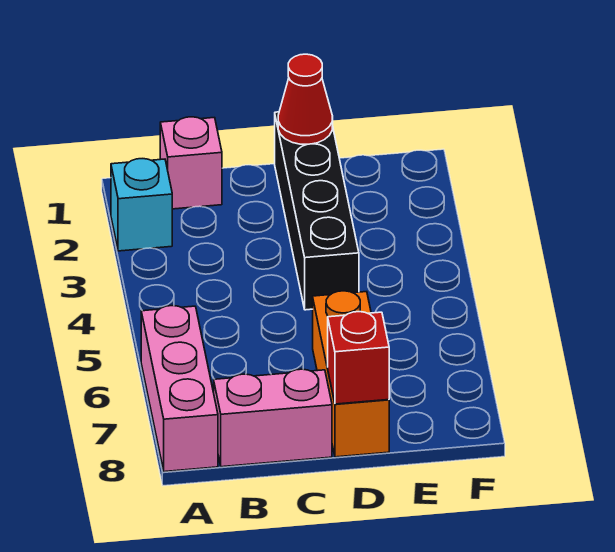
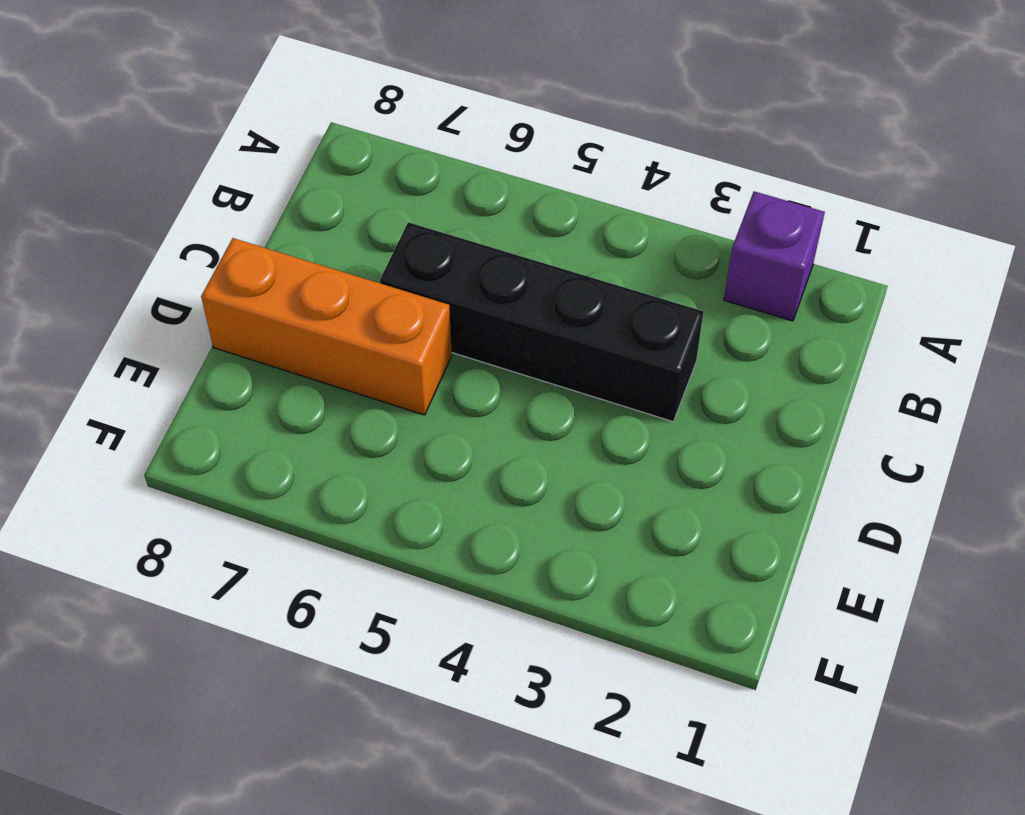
purple 1x1 brick [724,191,825,321] -> cyan 1x1 brick [111,159,172,251]
black 1x4 brick [380,222,704,422] -> black 1x4 brick moved to [275,112,359,310]
none -> pink 1x3 brick [141,306,218,472]
none -> pink 1x1 brick [160,117,222,209]

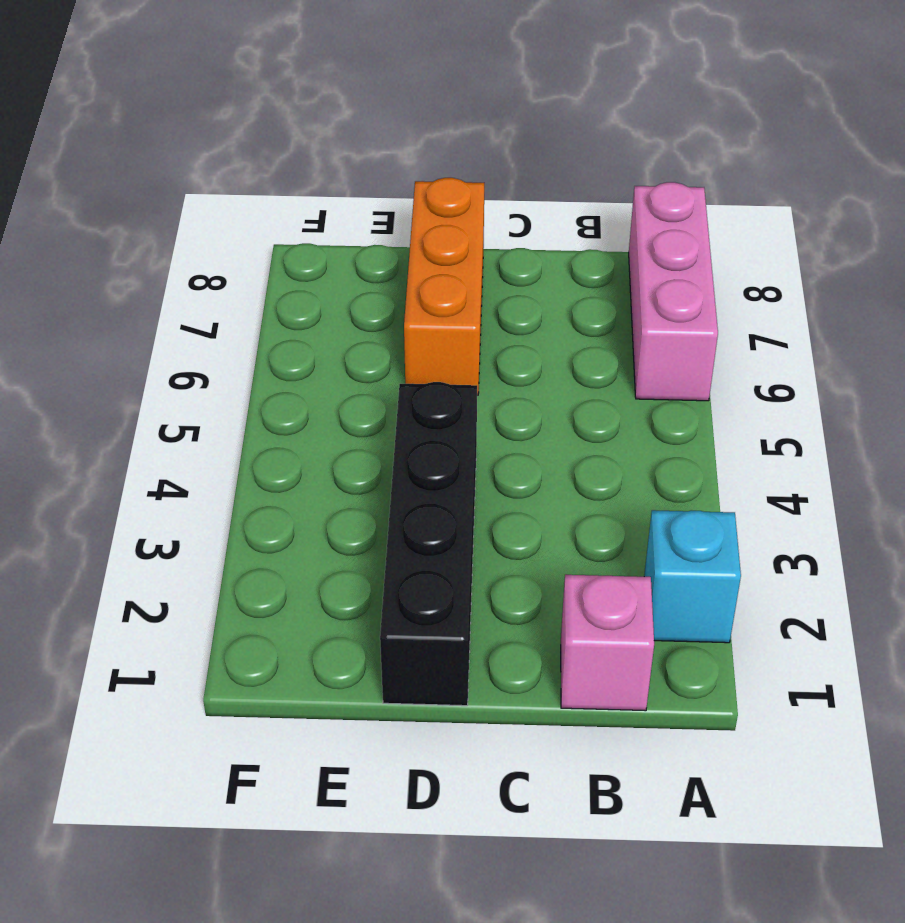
none -> pink 1x2 brick [214,369,332,467]
none -> red 1x1 cone [278,54,333,144]

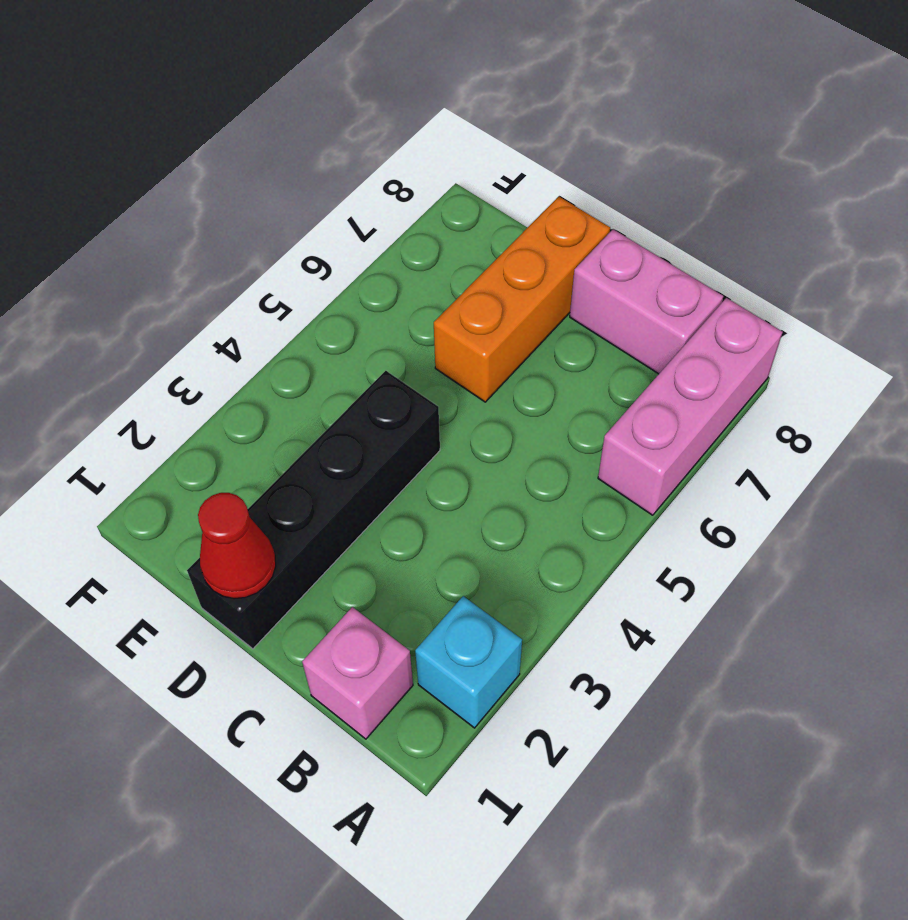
none -> red 1x1 brick [328,312,389,404]

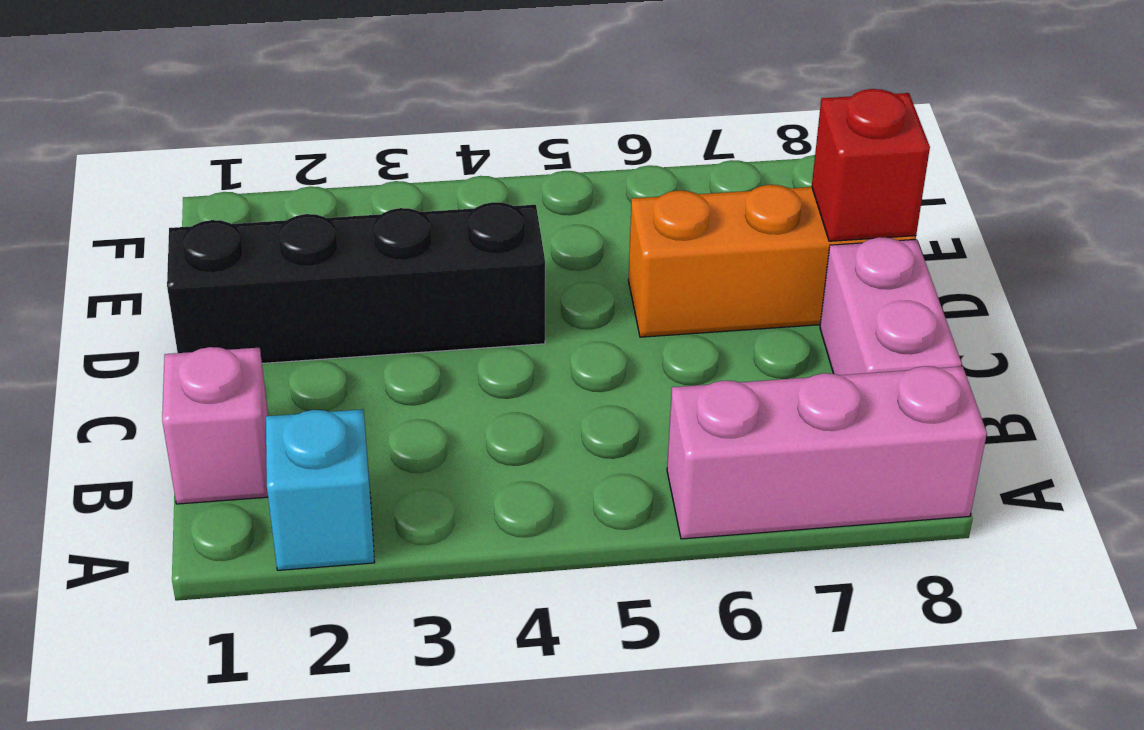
none -> red 1x1 cone [278,54,333,144]

